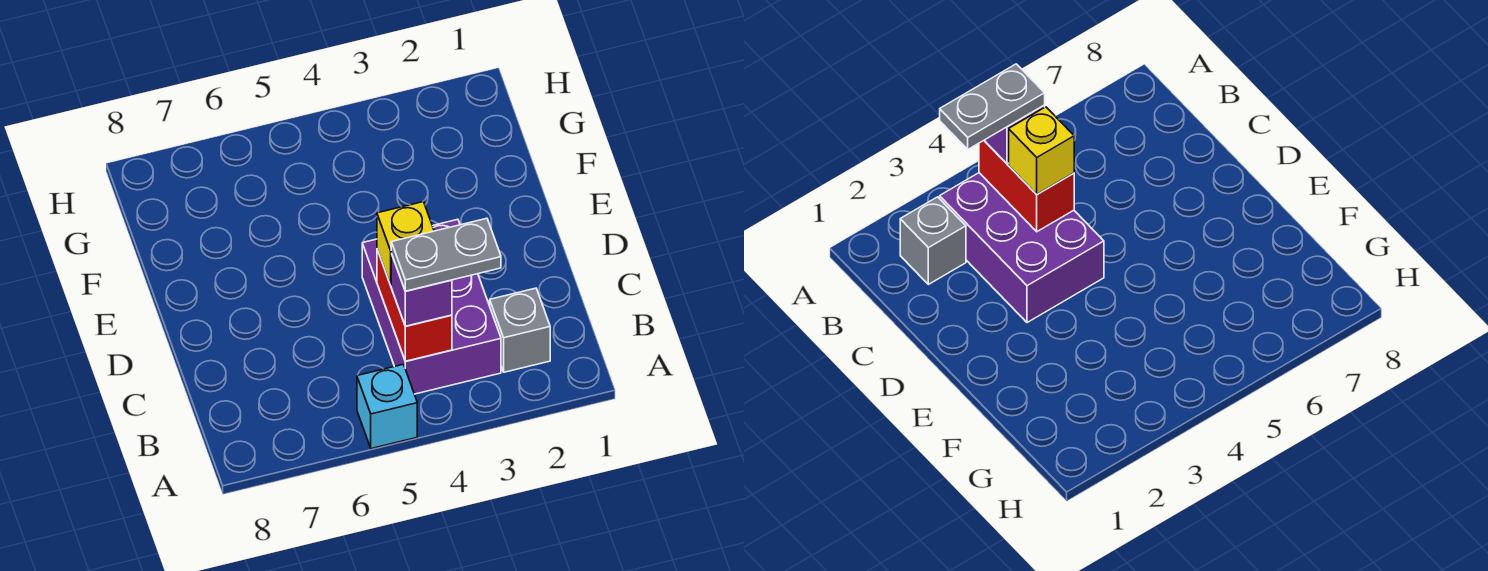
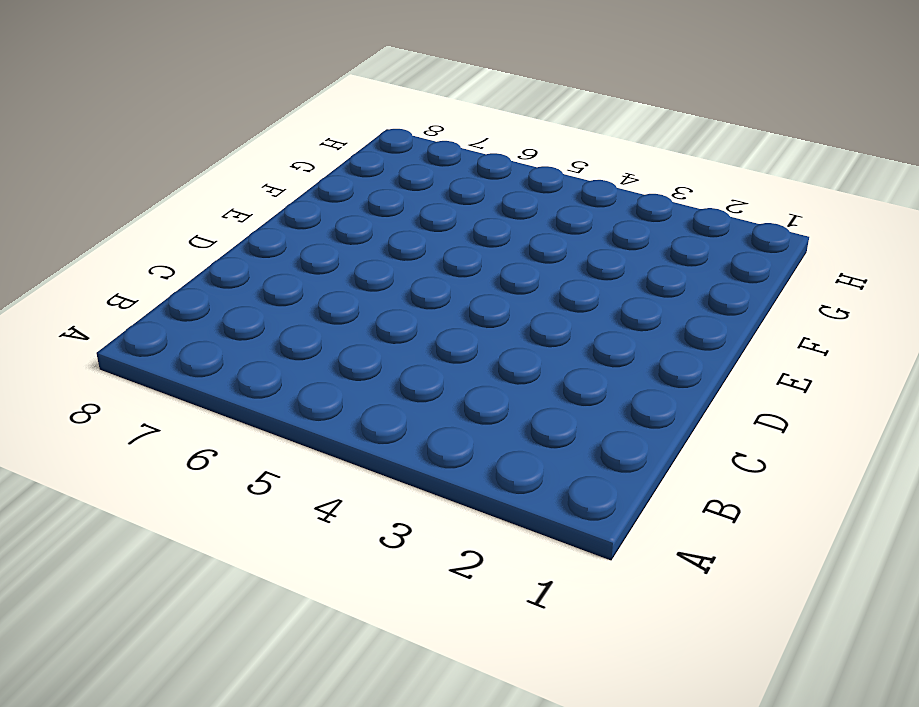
none -> cyan 1x1 brick [357,364,417,449]
none -> grey 1x1 brick [490,288,550,372]

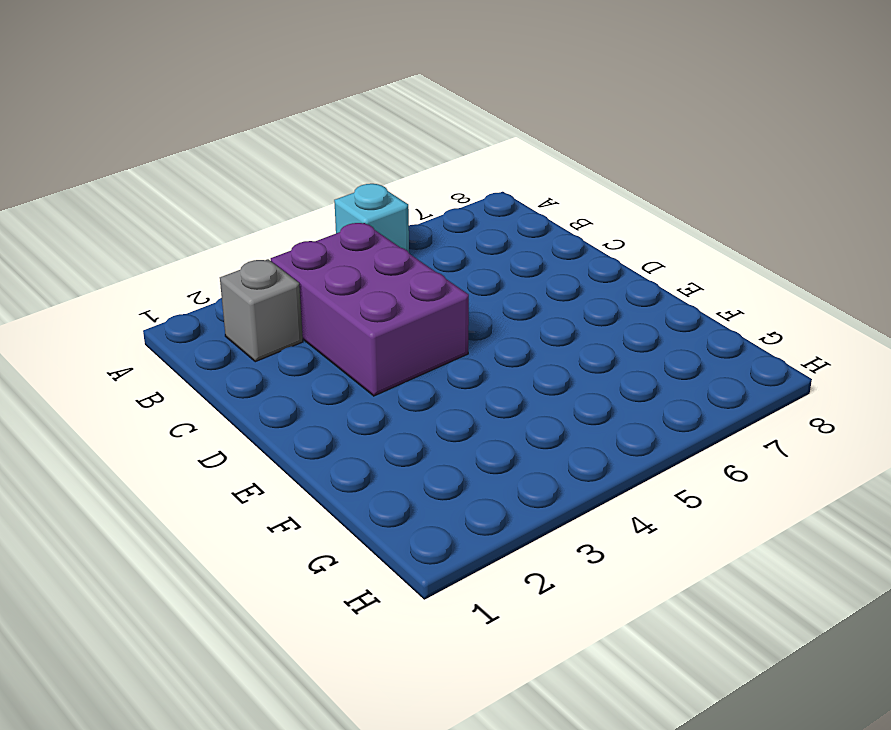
none -> red 1x2 brick [377,250,452,361]
none -> purple 1x1 brick [391,254,452,326]

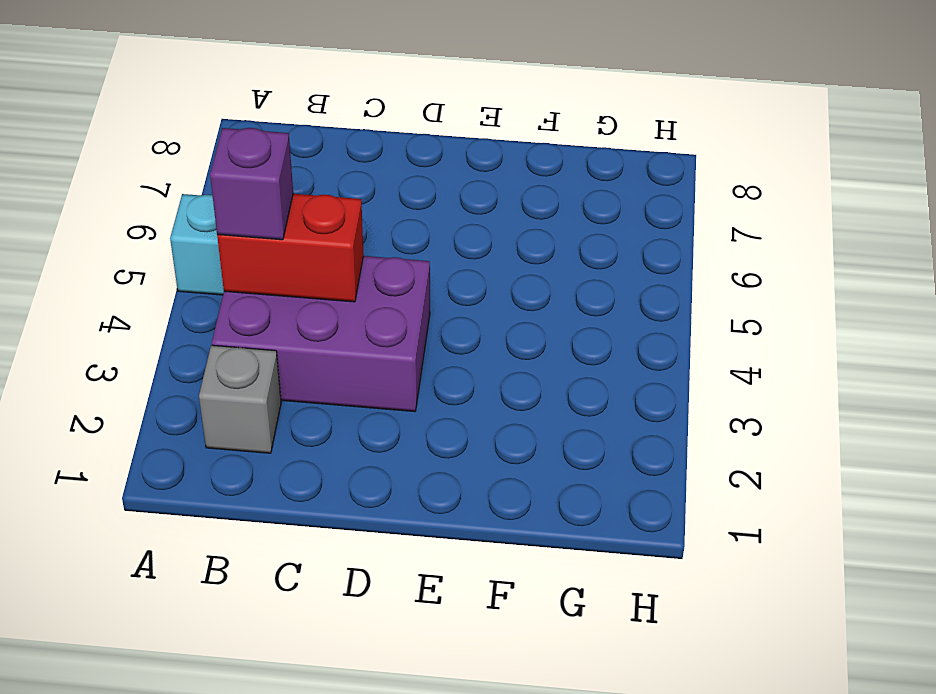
none -> yellow 1x1 brick [377,202,434,285]
none -> grey 1x2 plate [391,218,501,291]

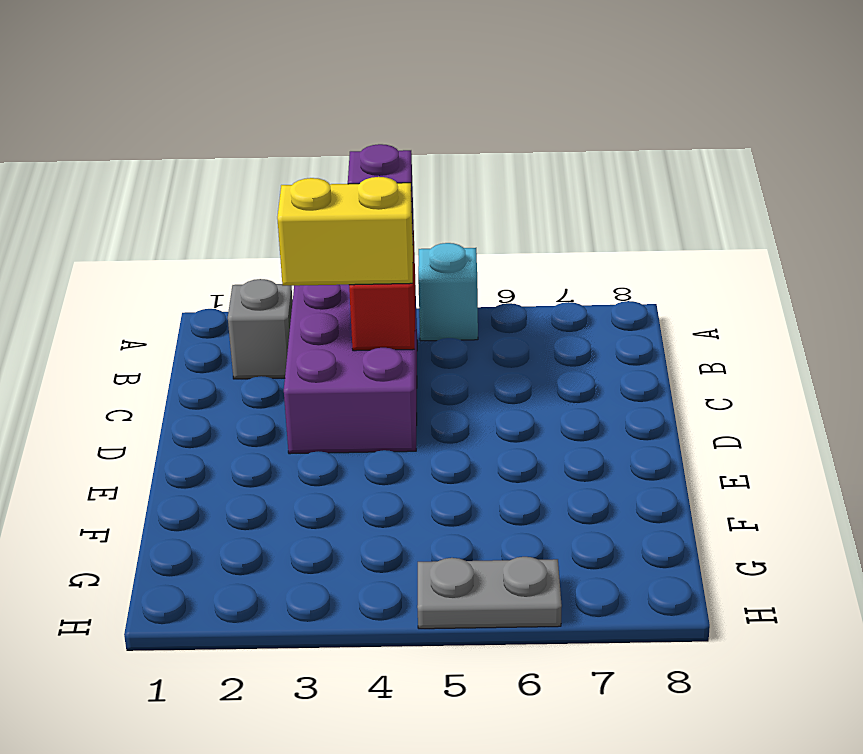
yellow 1x2 brick [277,177,413,286] -> yellow 1x1 brick [377,202,434,285]
grey 1x2 plate [417,557,562,629] -> grey 1x2 plate moved to [391,218,501,291]

